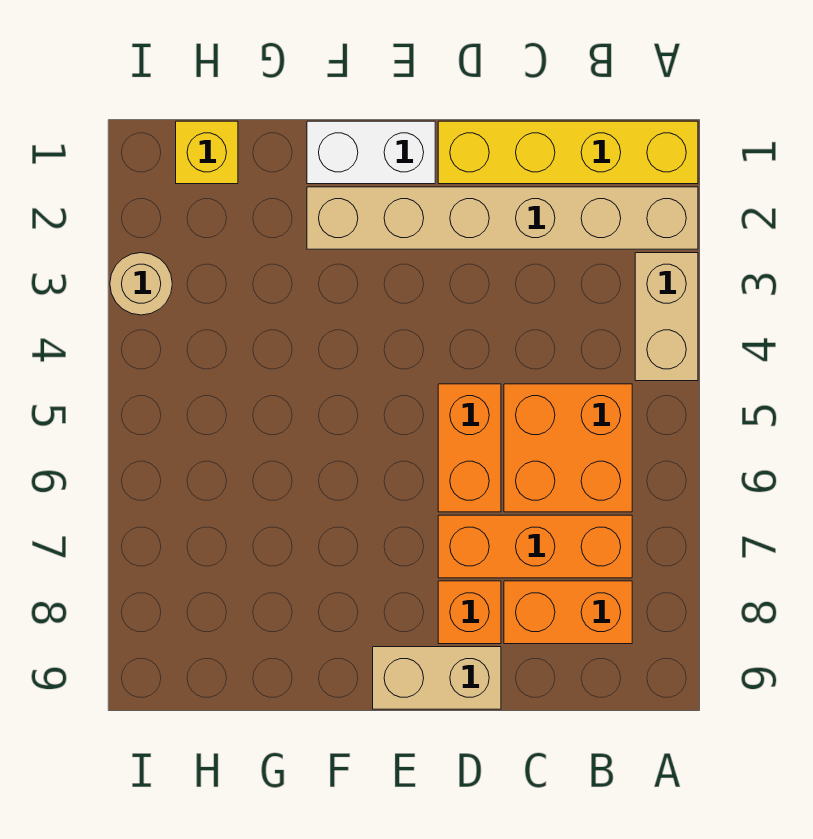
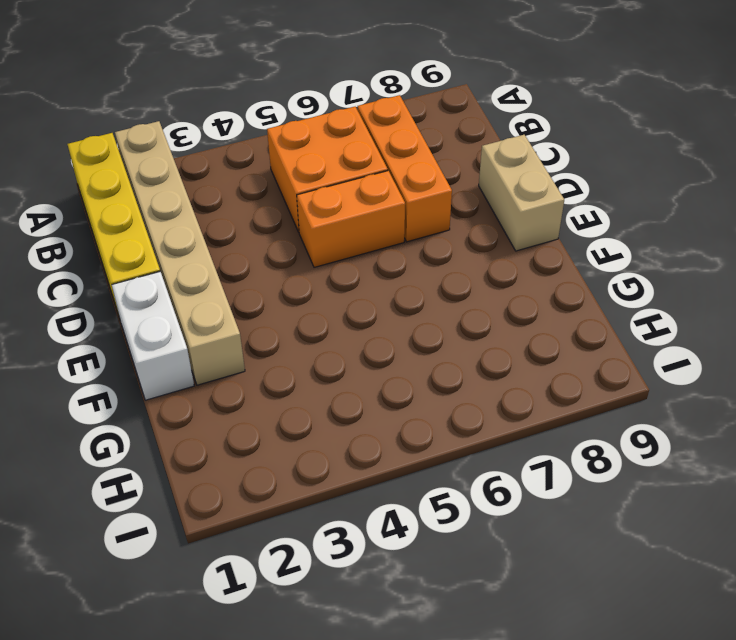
none -> tan 1x2 brick [635,253,698,381]
none -> orange 1x2 brick [504,581,632,644]
none -> orange 1x1 brick [438,581,501,644]

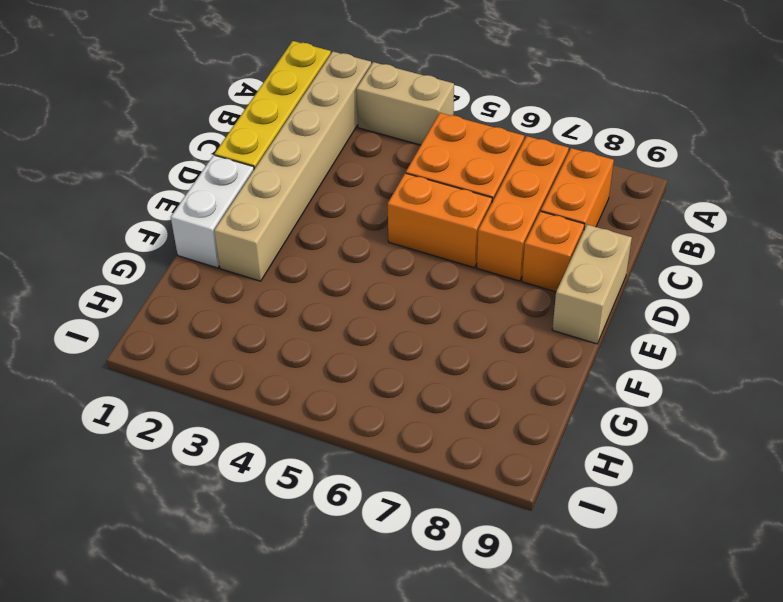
none -> yellow 1x1 brick [176,121,238,184]
none -> tan 1x1 round brick [110,253,172,315]

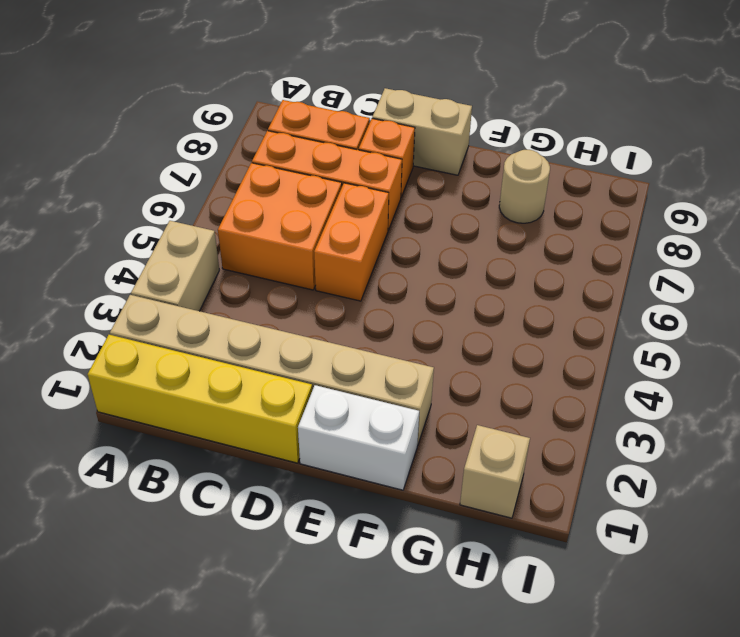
tan 1x1 round brick [499,150,550,223] -> tan 1x1 round brick moved to [110,253,172,315]
tan 1x1 brick [460,425,530,518] -> yellow 1x1 brick [176,121,238,184]

